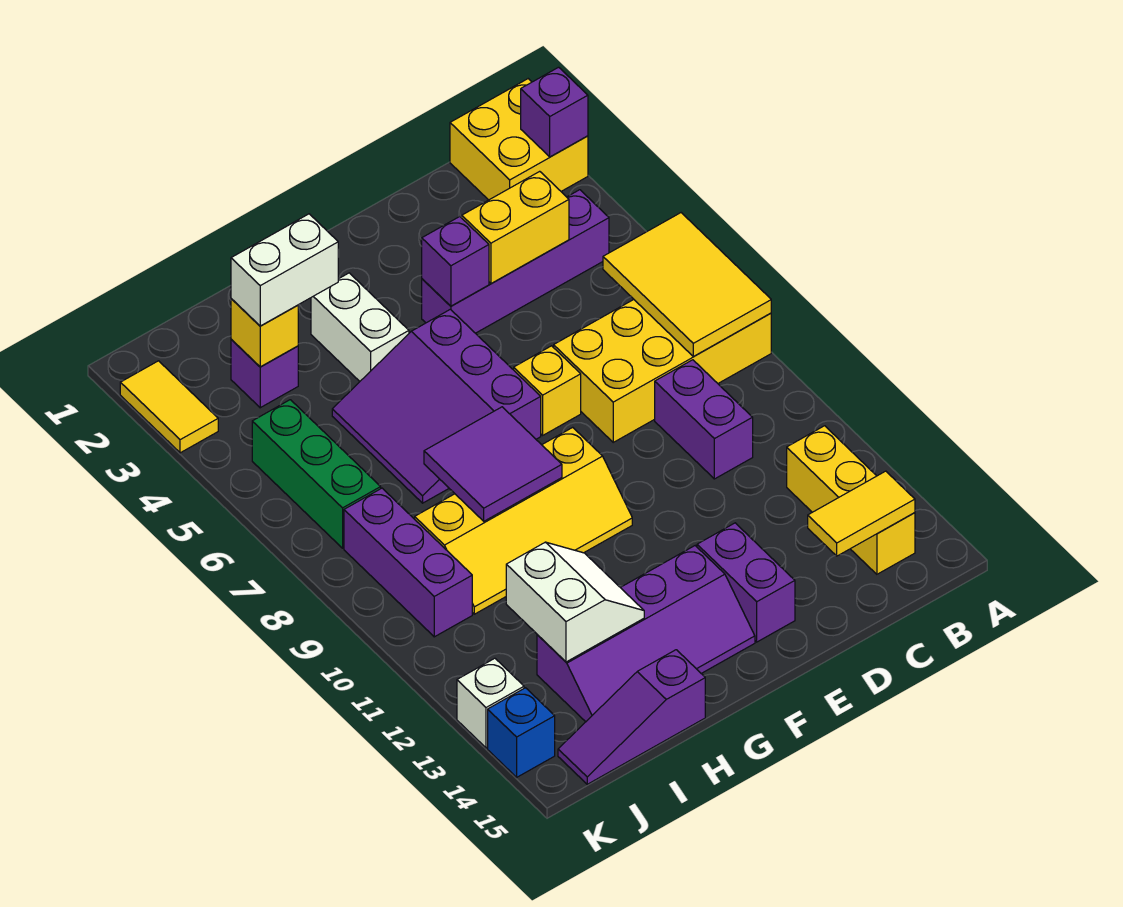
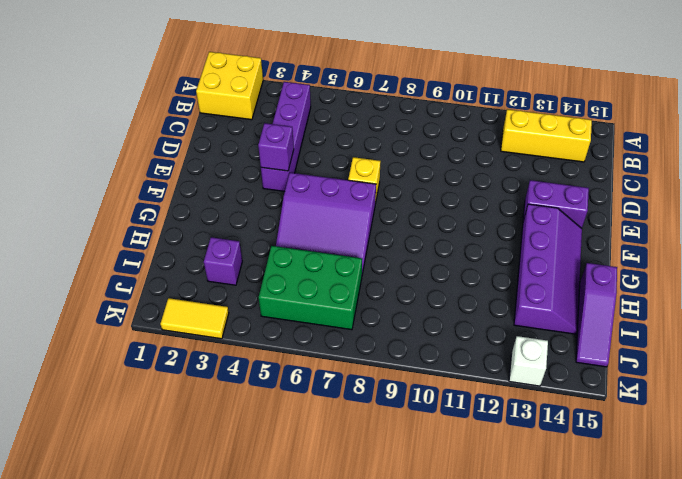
green 2x3 brick [259,246,362,330] -> green 1x3 brick [252,400,381,548]
none -> yellow 2x4 brick [554,300,771,442]
none -> purple 1x2 brick [655,360,753,479]
none -> yellow 2x4 slope [415,427,632,614]

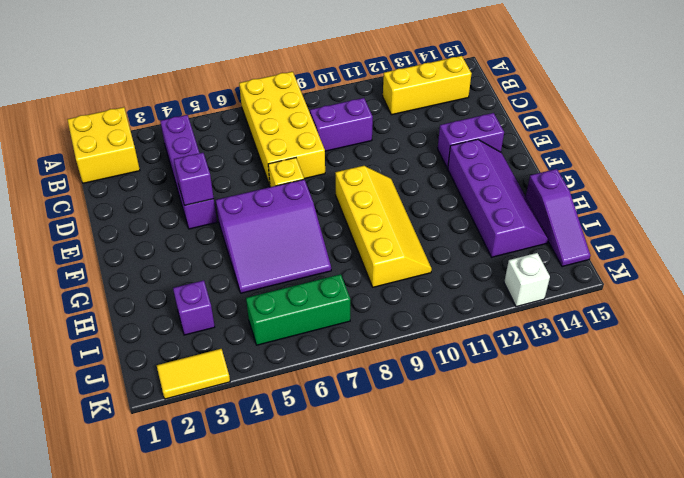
none -> white 1x2 brick [311,273,409,381]
none -> purple 1x3 brick [344,488,472,637]
none -> blue 1x1 brick [488,688,555,777]

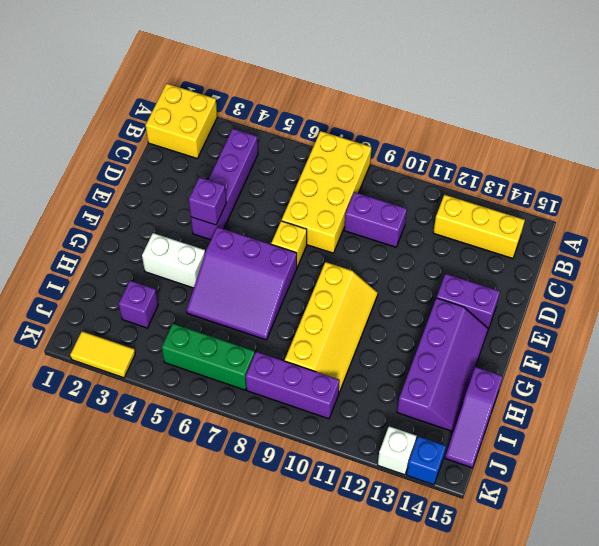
none -> purple 1x1 brick [521,67,588,157]
none -> yellow 2x3 tile [603,213,771,356]
none -> yellow 1x2 tile [808,471,915,556]

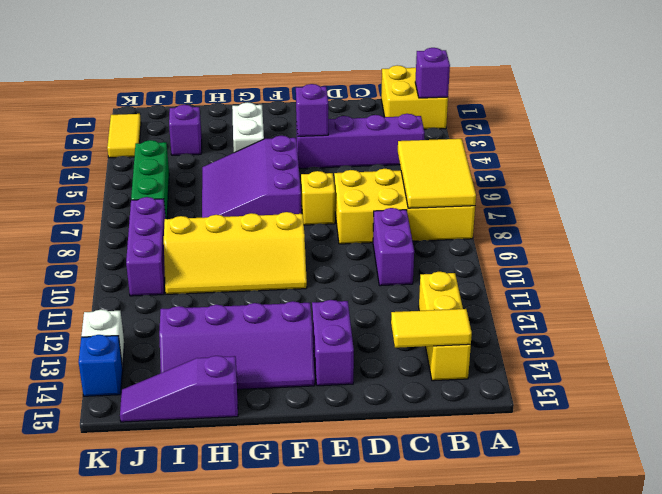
none -> yellow 1x2 brick [462,171,569,283]
none -> purple 2x2 tile [424,407,562,521]
none -> white 2x2 slope [506,542,644,662]

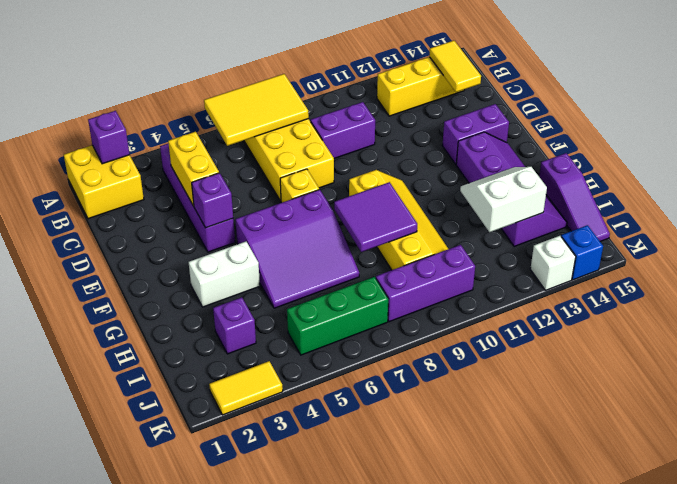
none -> yellow 1x1 brick [231,299,298,367]
none -> white 1x2 brick [231,214,338,326]

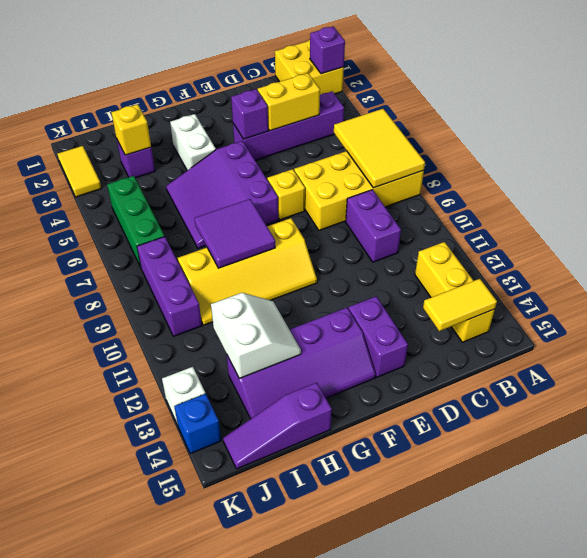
none -> white 1x2 brick [231,214,338,326]

